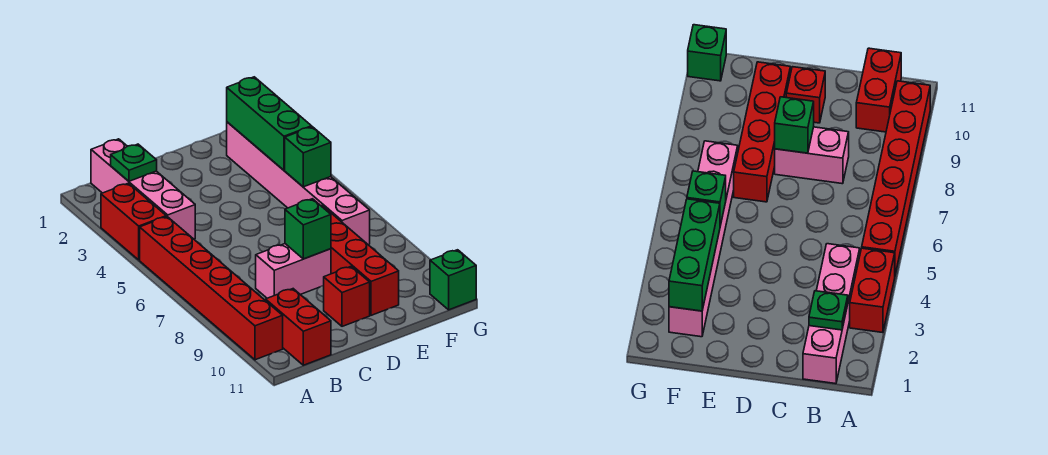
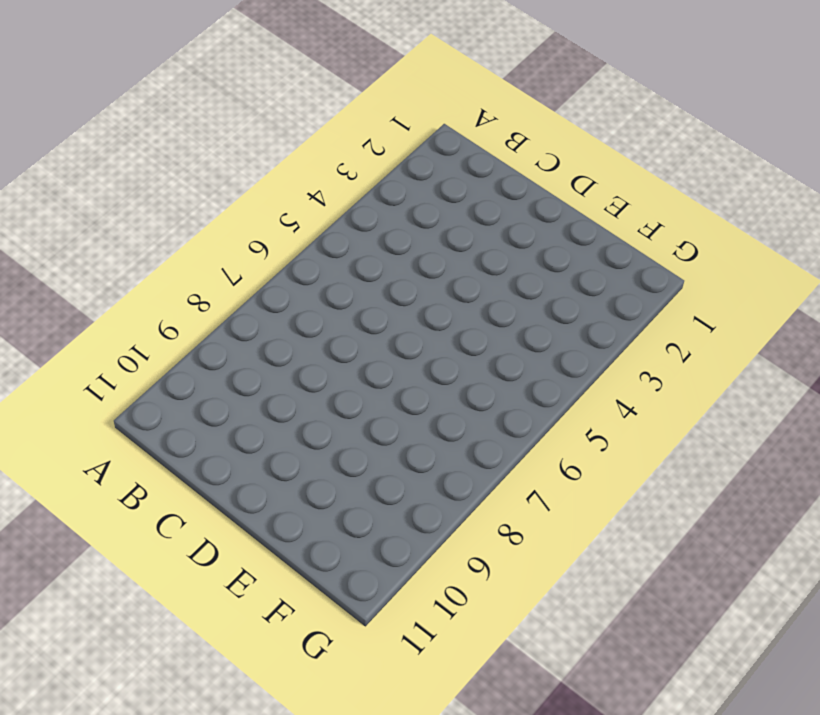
none -> red 1x2 brick [101,183,166,260]
none -> red 1x6 brick [140,217,283,360]
none -> pink 1x4 brick [91,139,195,239]

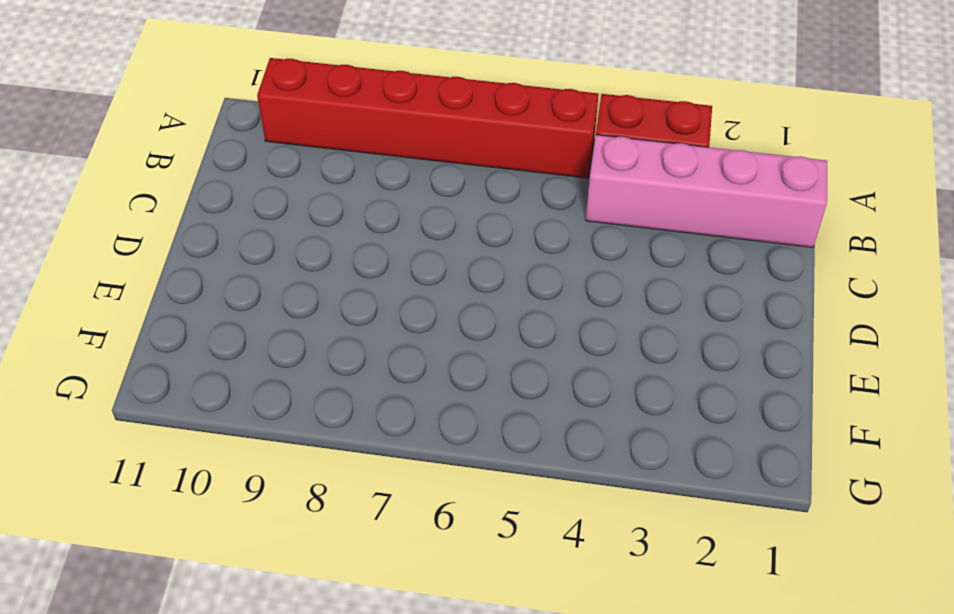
none -> red 1x2 brick [266,289,331,365]
none -> pink 1x2 brick [256,244,331,298]
none -> red 1x1 brick [324,266,370,326]

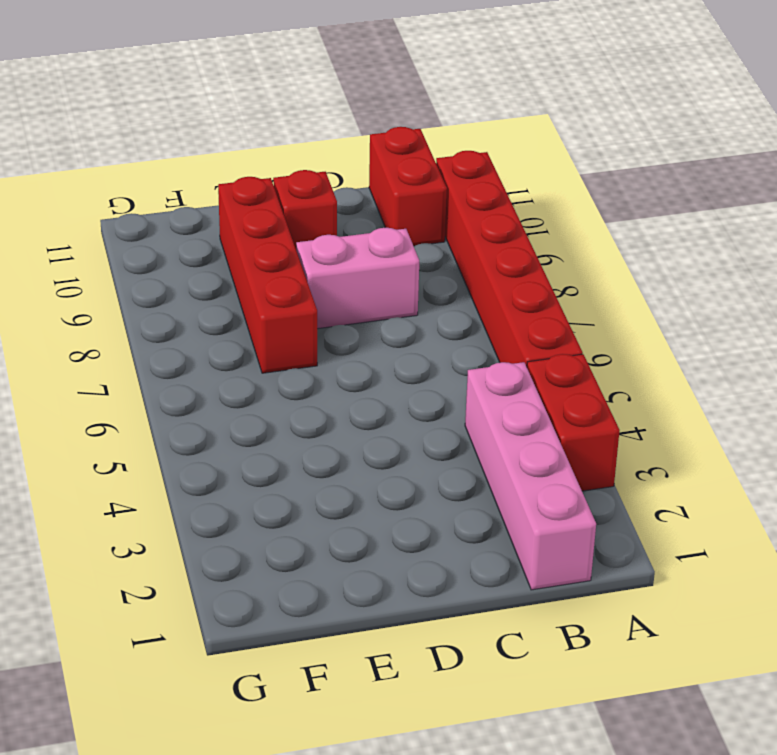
none -> pink 1x6 brick [227,122,370,245]
none -> green 1x1 brick [430,250,476,310]
none -> green 1x1 plate [111,144,157,181]

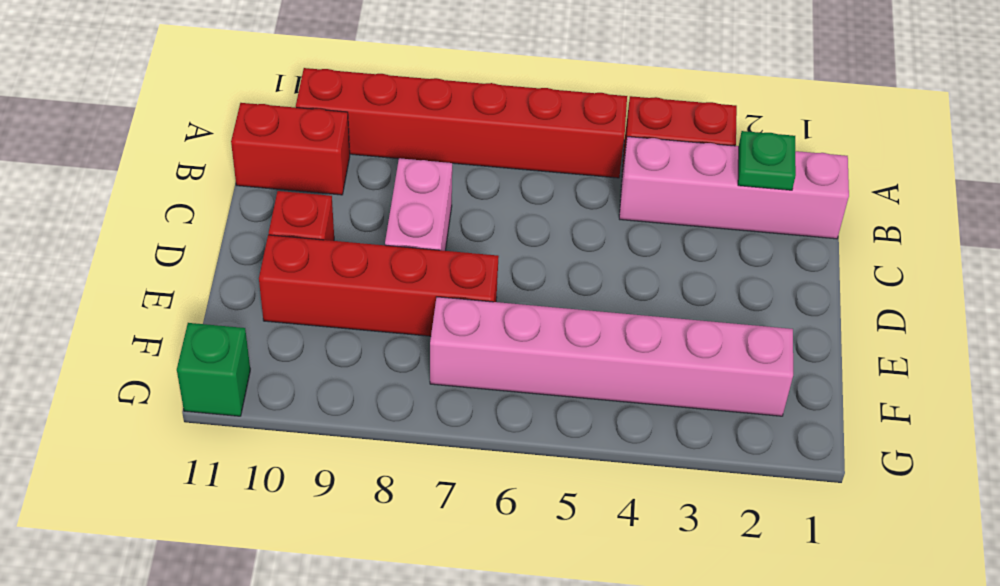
none -> green 1x1 brick [285,199,331,259]
none -> green 1x3 brick [227,77,312,170]
none -> green 1x1 brick [285,127,331,187]

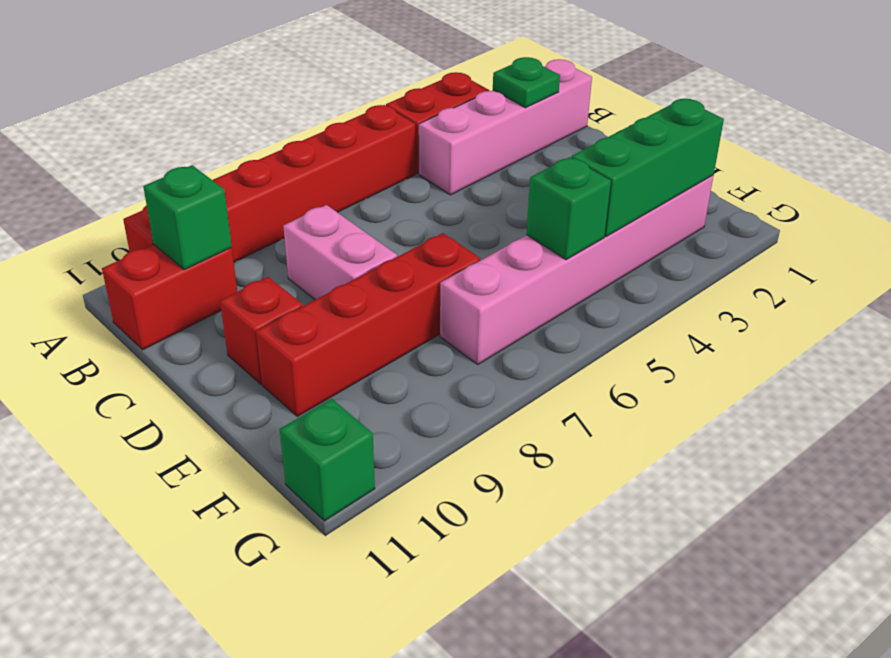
green 1x1 brick [143,165,232,270] -> green 1x1 brick moved to [285,199,331,259]

